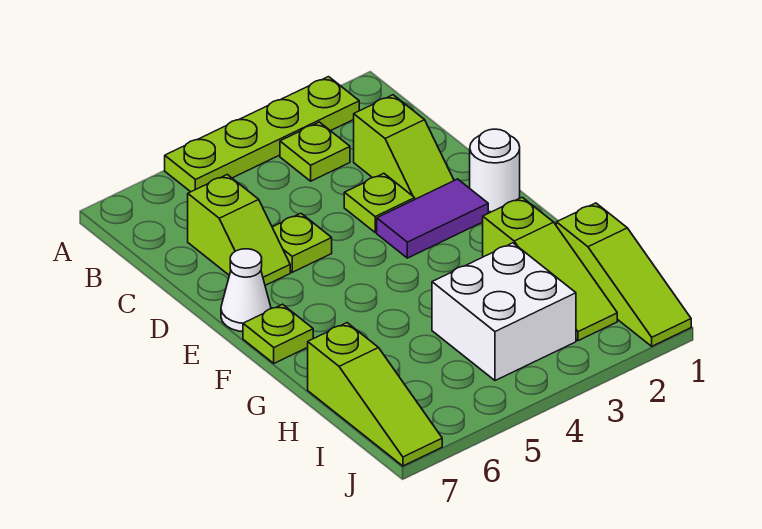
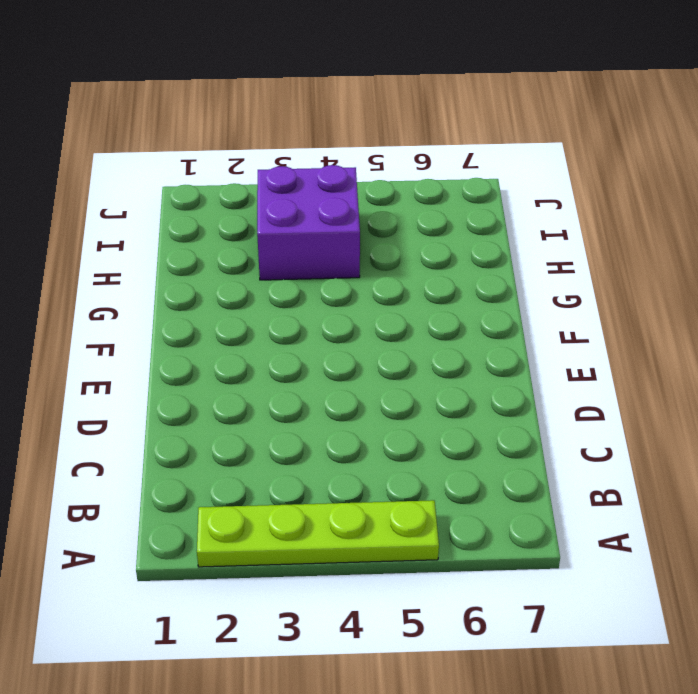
purple 2x2 brick [257,165,360,280] -> white 2x2 brick [432,243,576,381]
none -> lime 1x1 plate [280,122,350,181]
none -> lime 1x2 slope [354,95,454,199]
none -> lime 1x2 slope [188,175,290,285]

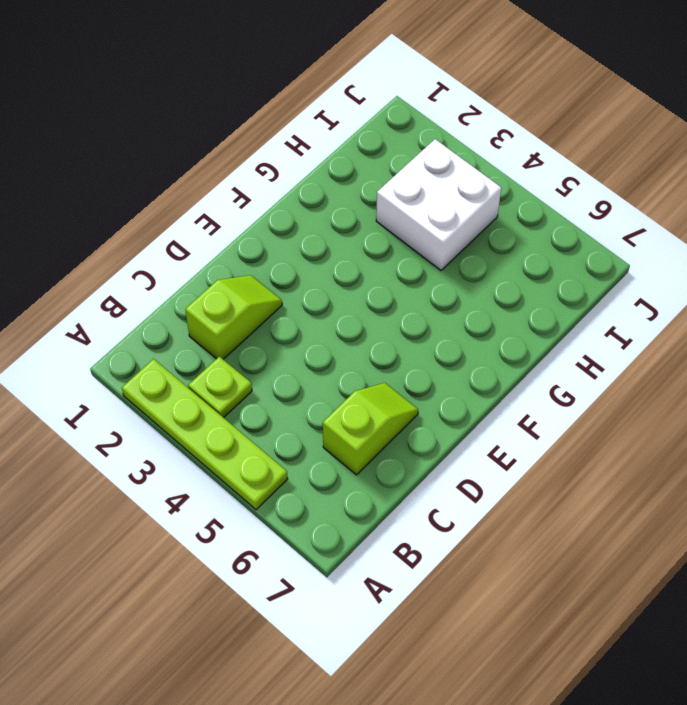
none -> lime 1x1 plate [344,173,415,232]
none -> lime 1x1 plate [272,213,332,272]
none -> white 1x1 round brick [470,129,520,212]

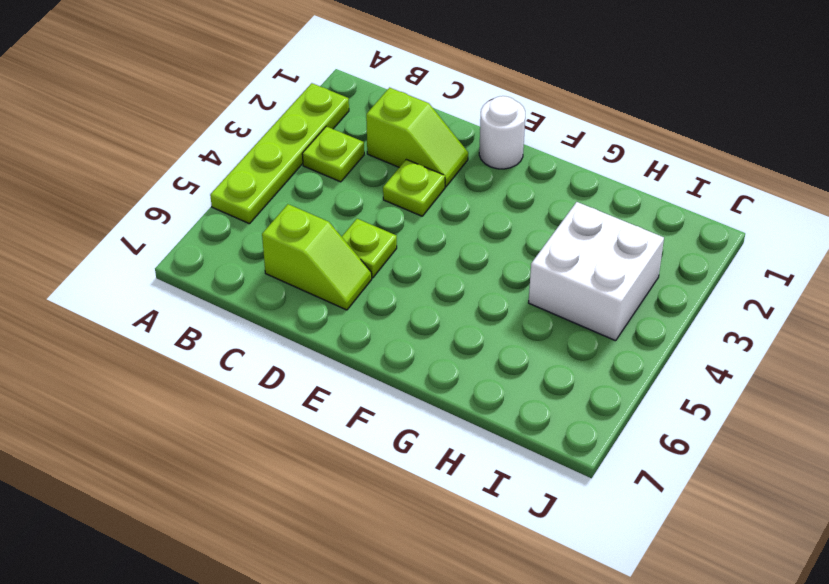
none -> purple 1x2 tile [377,179,488,258]
none -> white 1x1 cone [221,249,271,332]
none -> lime 1x1 plate [243,304,313,363]

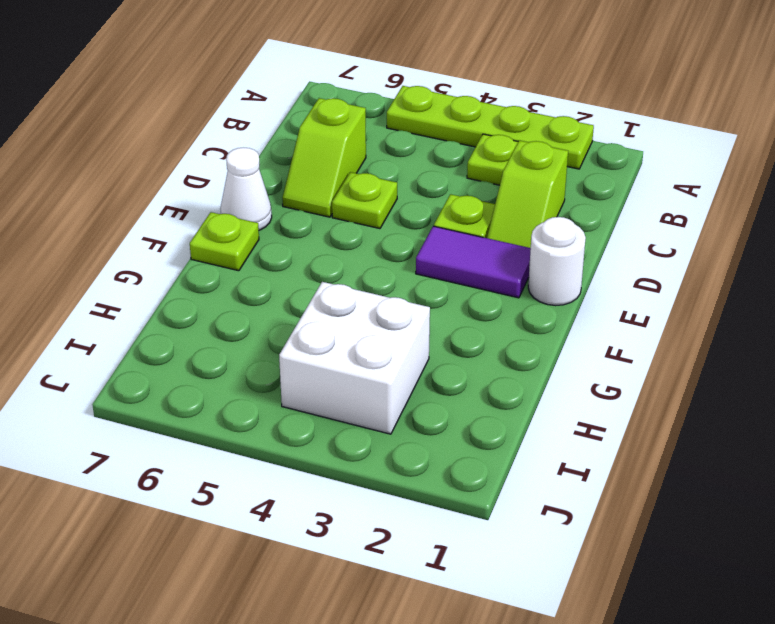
none -> lime 1x3 slope [483,197,617,341]
none -> lime 1x3 slope [556,203,691,346]
none -> lime 1x3 slope [308,323,442,466]

